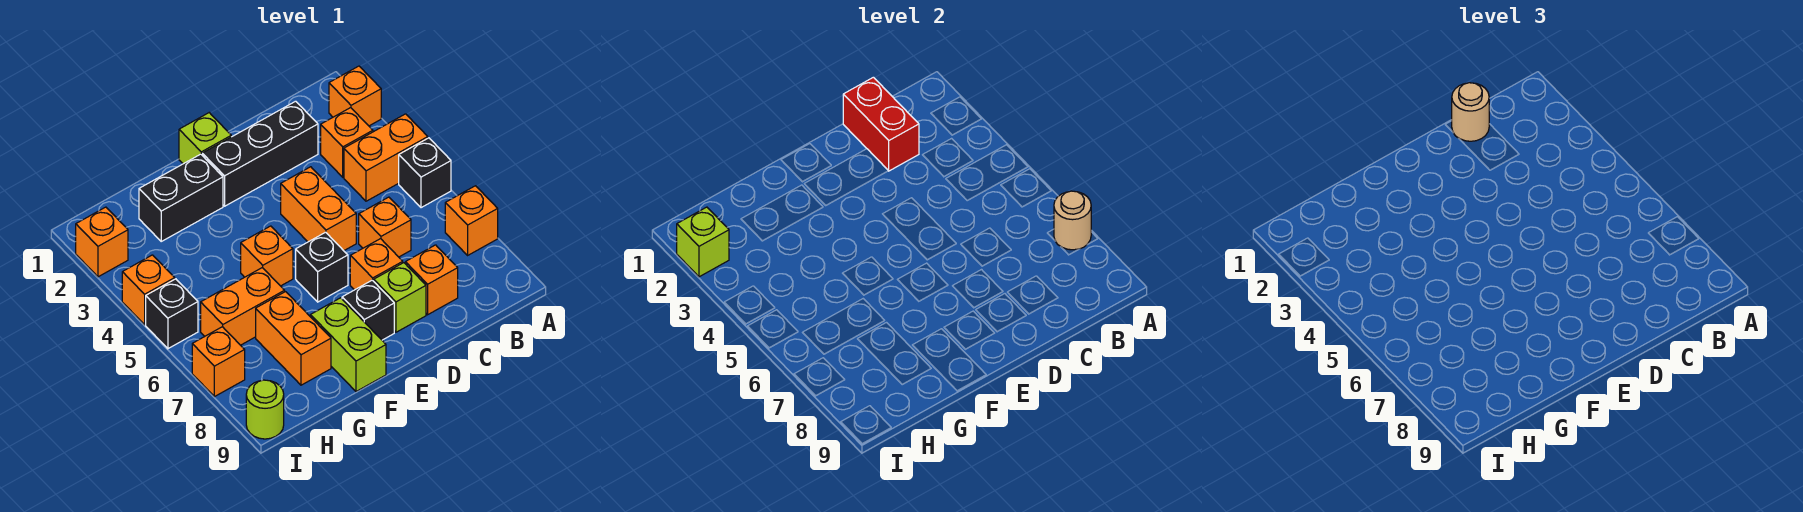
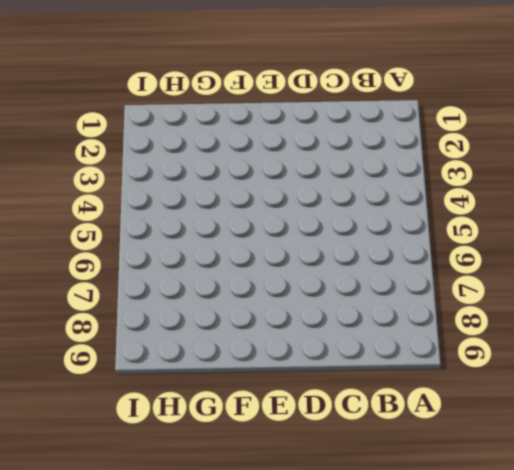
none -> orange 1x1 brick [329,66,381,126]
none -> orange 1x2 brick [344,114,428,201]
none -> black 1x1 brick [399,138,451,208]

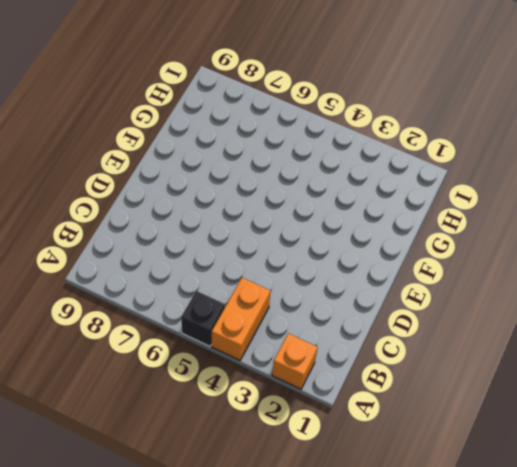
none -> orange 1x1 brick [445,186,498,255]
none -> orange 1x1 brick [321,108,373,177]
none -> black 1x3 brick [202,101,318,206]

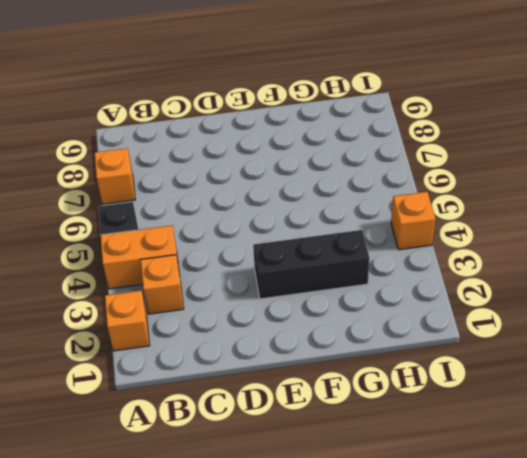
black 1x3 brick [253,230,370,299] -> black 1x3 brick moved to [202,101,318,206]
none -> orange 1x1 brick [359,197,411,257]
none -> orange 1x1 brick [405,245,458,315]
none -> orange 1x2 brick [281,167,356,251]

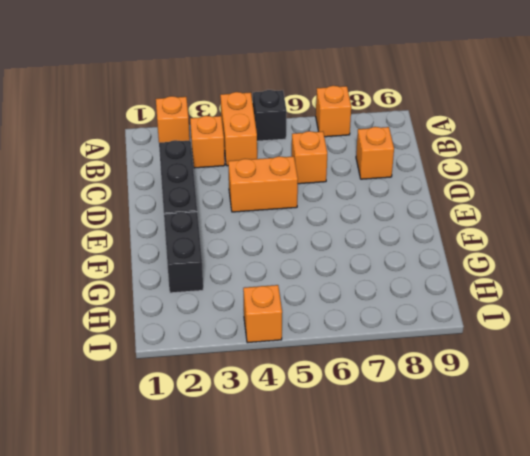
none -> orange 1x1 brick [350,239,403,290]
none -> lime 1x1 brick [374,263,426,332]
none -> lime 1x1 brick [179,113,231,164]

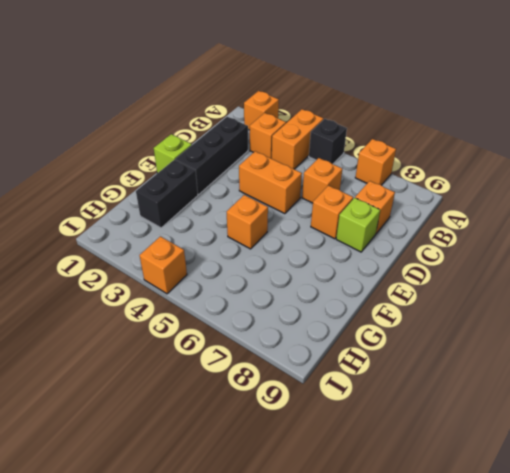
none -> black 1x1 brick [296,232,348,302]
none -> black 1x1 brick [342,280,394,340]
none -> lime 1x2 brick [310,298,386,391]

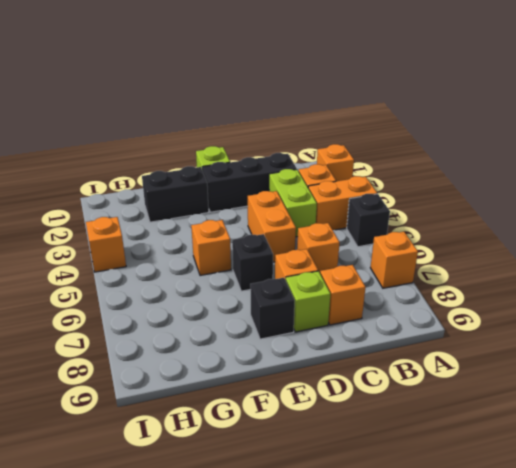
lime 1x2 brick [269,169,317,237] -> lime 1x2 brick moved to [310,298,386,391]
none -> orange 1x2 brick [201,268,285,345]
none -> orange 1x2 brick [256,292,331,385]
none -> orange 1x1 brick [76,207,128,277]

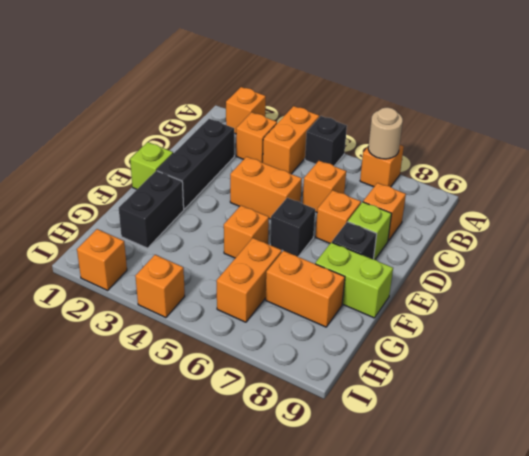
none -> black 1x1 brick [146,279,198,349]
none -> orange 1x1 brick [192,327,245,397]
none -> lime 1x1 round brick [246,380,284,439]

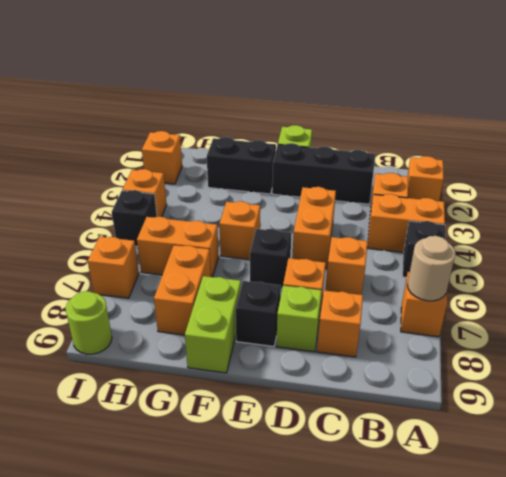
none -> red 1x2 brick [843,77,919,171]
none -> lime 1x1 brick [677,207,729,277]
none -> tan 1x1 round brick [1452,83,1489,141]

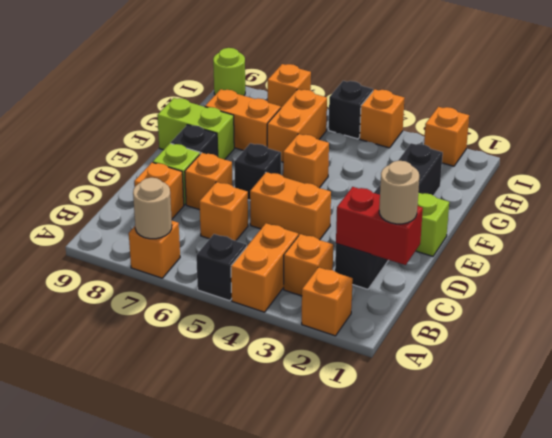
none -> lime 1x1 brick [677,207,729,277]

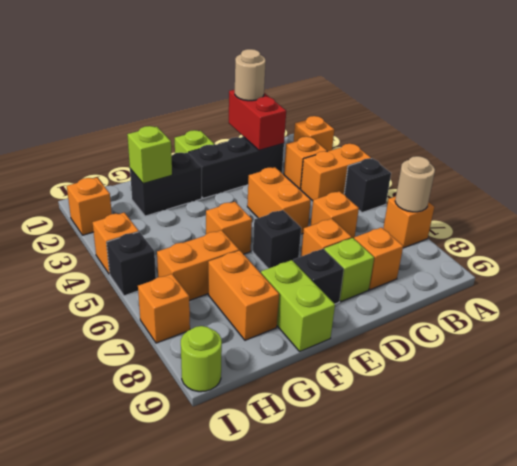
lime 1x1 brick [127,126,172,184] -> lime 1x1 brick moved to [677,207,729,277]

